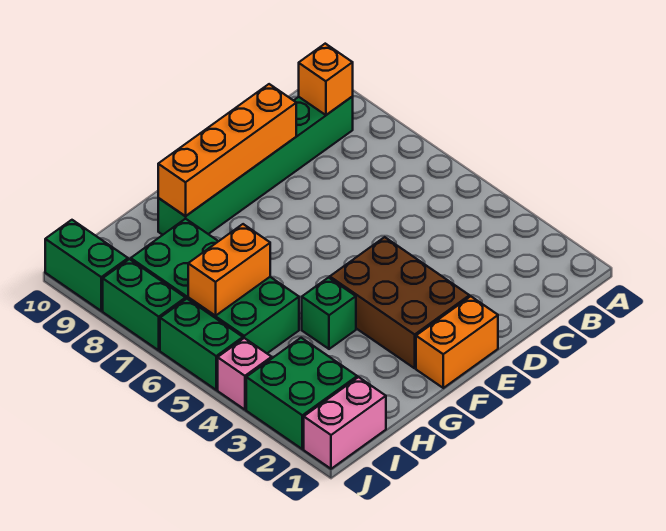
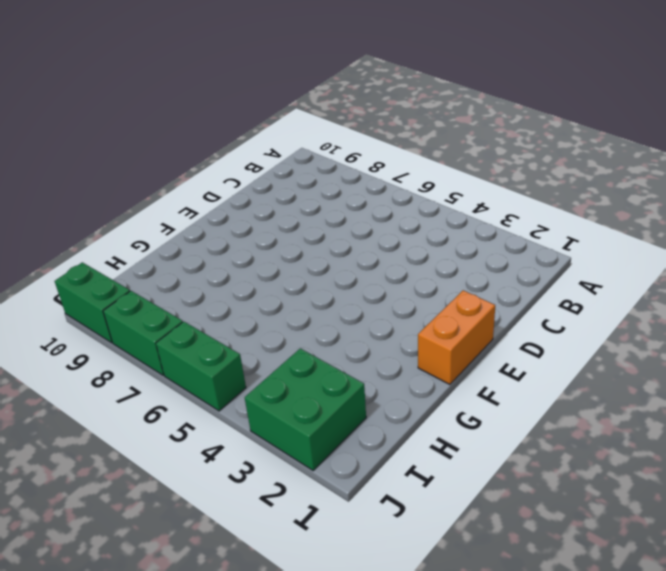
none -> green 1x6 brick [158,96,353,235]
none -> brown 2x3 brick [330,237,469,368]
none -> green 1x1 brick [302,278,356,349]

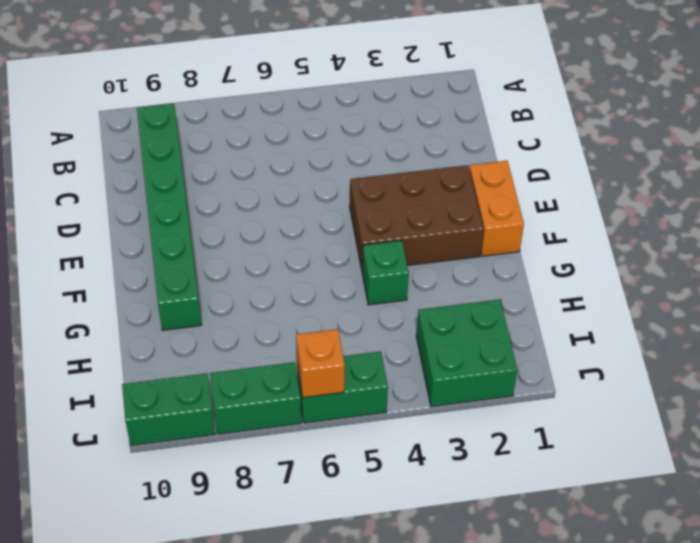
orange 1x1 brick [296,329,345,398] -> orange 1x1 brick moved to [299,44,353,115]
none -> green 2x4 brick [131,219,299,353]
none -> pink 1x2 brick [304,377,386,469]
none -> pink 1x1 brick [218,338,272,410]

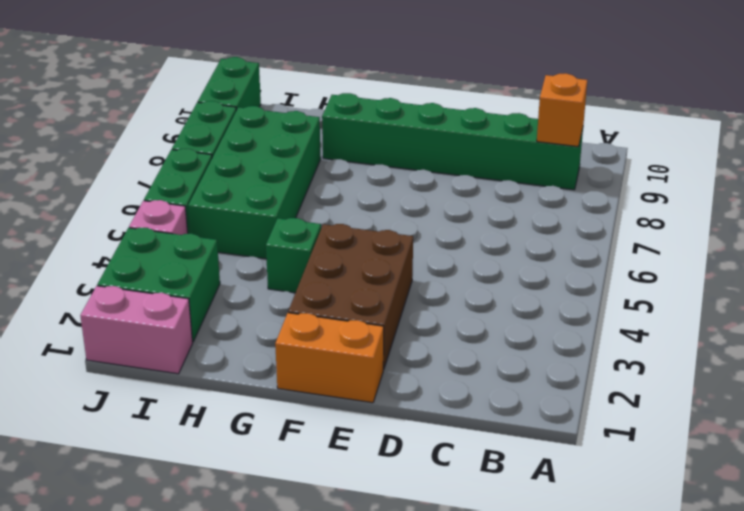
none -> orange 1x4 brick [158,84,296,216]
none -> orange 1x2 brick [188,224,270,316]

